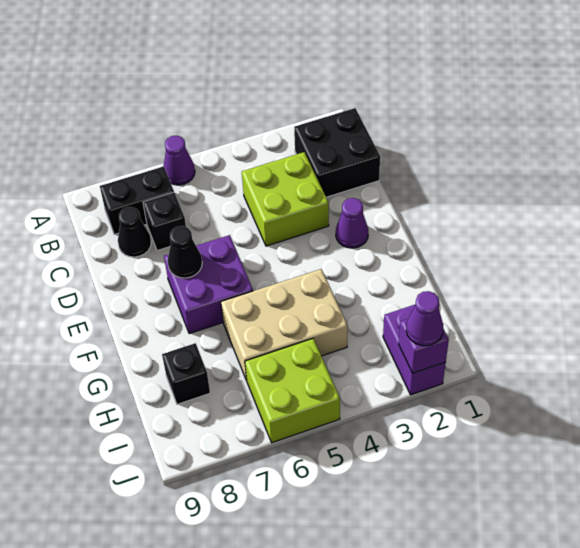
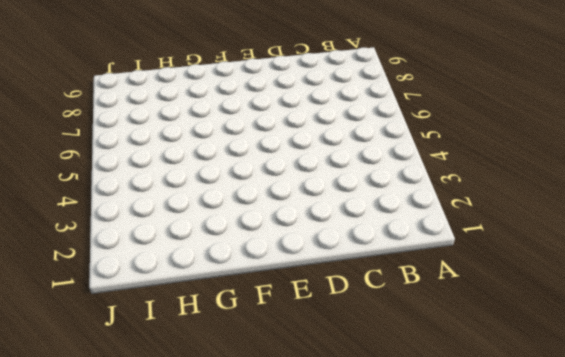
none -> purple 1x1 cone [163,136,195,185]
none -> black 2x2 brick [294,108,380,197]
none -> black 1x2 brick [100,166,174,234]

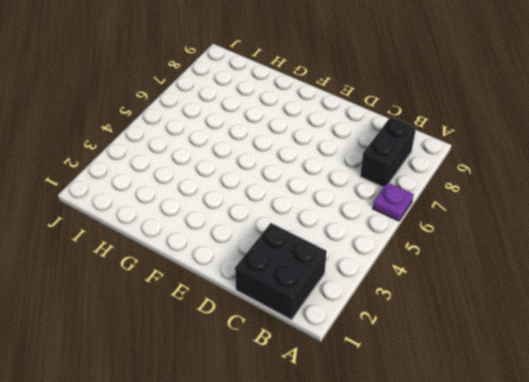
purple 1x1 plate [373,182,414,221] -> purple 1x1 cone [163,136,195,185]
none -> lime 2x2 brick [242,152,329,246]
none -> black 1x1 brick [143,192,186,251]
none -> black 1x1 cone [118,207,151,257]

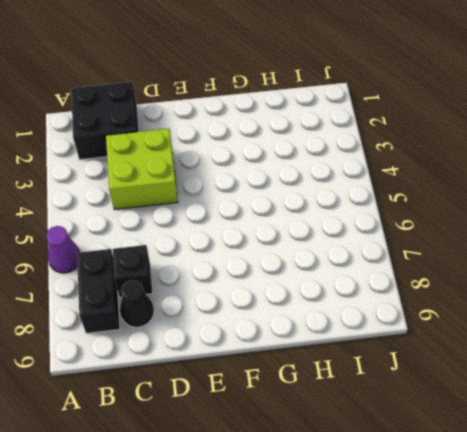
none -> purple 1x1 cone [336,198,368,248]
none -> purple 2x2 brick [164,235,253,334]
none -> tan 2x3 brick [221,269,348,381]

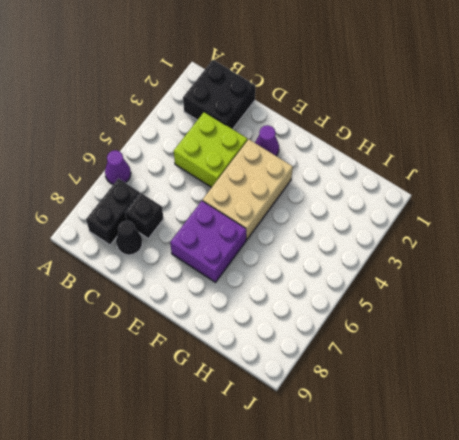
tan 2x3 brick [203,139,293,240] -> tan 2x3 brick moved to [221,269,348,381]
none -> black 1x1 brick [162,343,210,404]
none -> purple 1x2 brick [383,305,446,395]
none -> lime 2x2 brick [245,339,340,443]

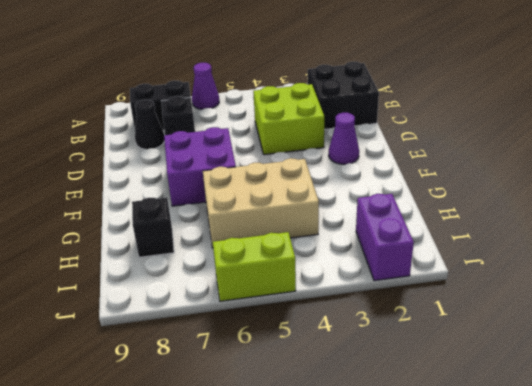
lime 1x2 brick [213,232,296,301] -> lime 2x2 brick [245,339,340,443]
none -> black 1x1 cone [167,226,202,278]
none -> purple 1x1 brick [399,319,449,373]
none -> purple 1x1 cone [406,291,443,346]

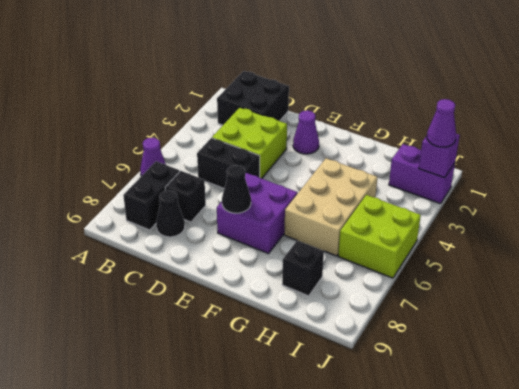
black 1x2 brick [197,138,260,188] -> none

